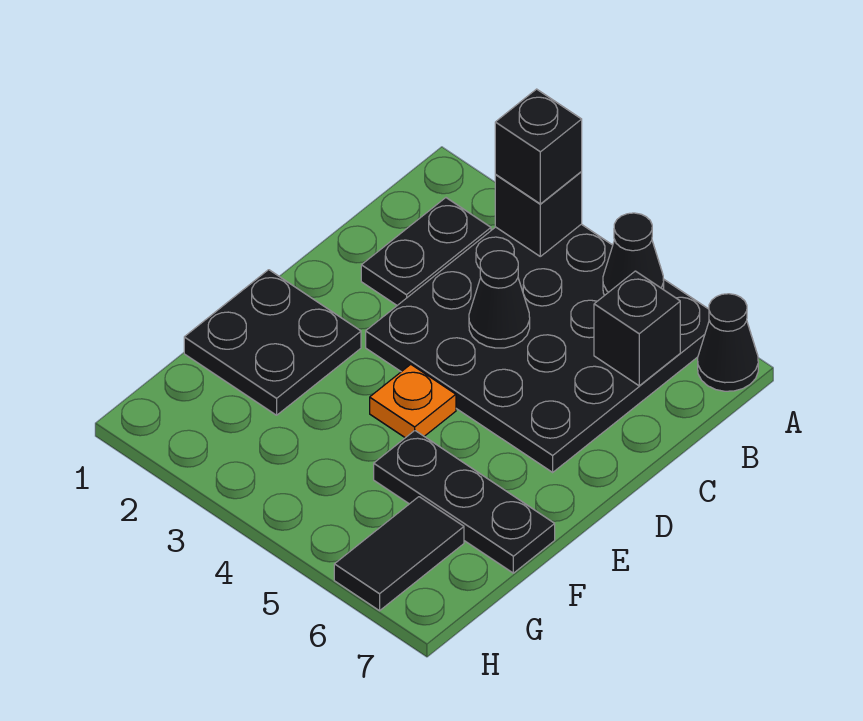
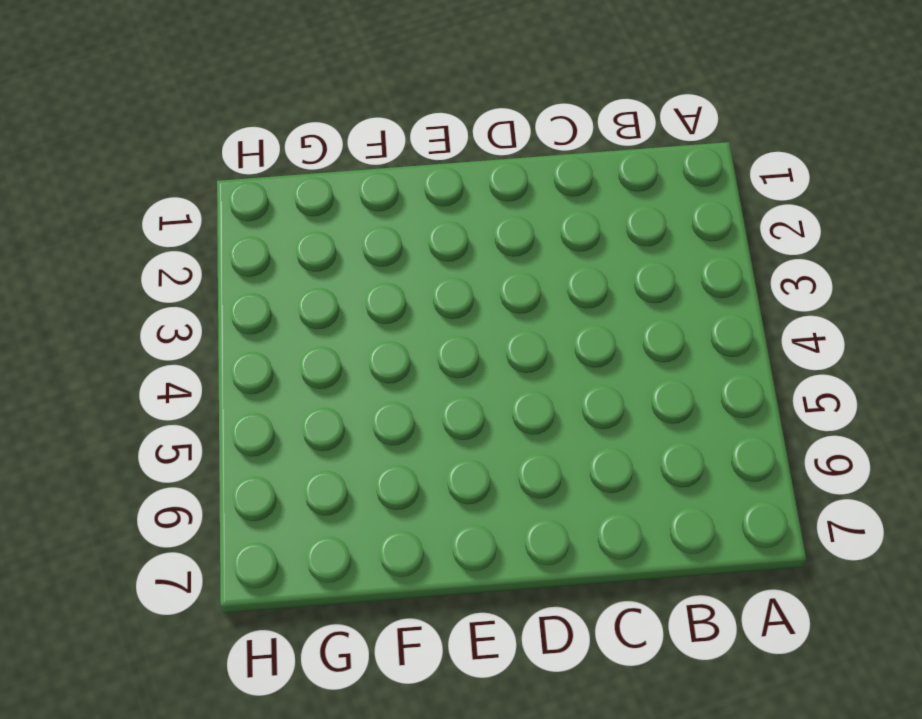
none -> black 4x4 plate [366,224,709,472]
none -> black 1x1 cone [698,294,758,391]
none -> black 1x2 plate [361,198,491,305]

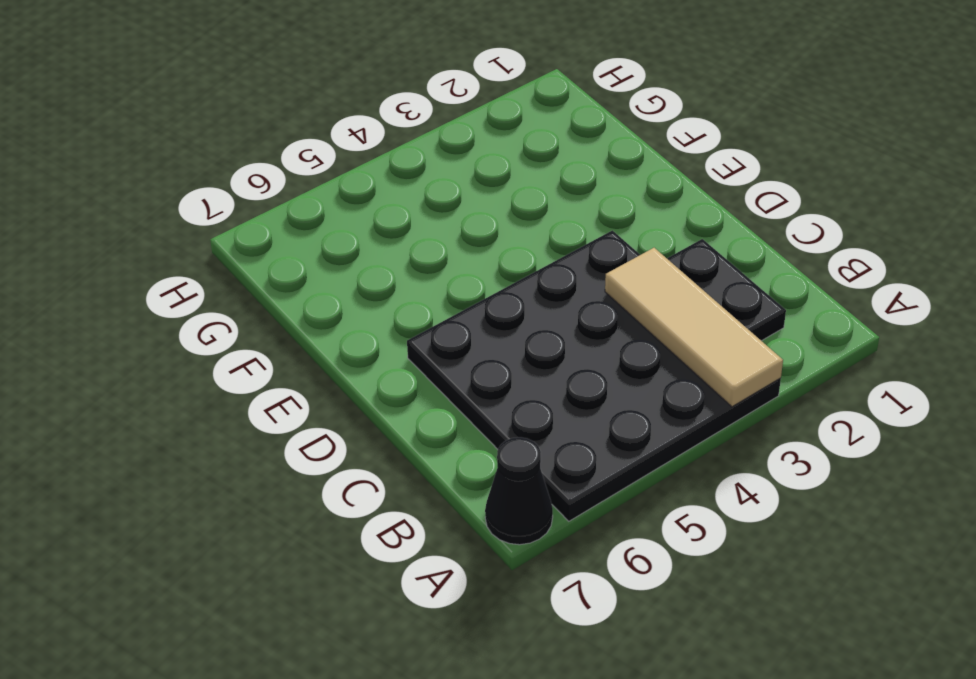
tan 1x3 tile [605,248,783,407] -> black 1x1 brick [495,172,582,256]
none -> black 2x2 plate [184,270,361,415]
none -> orange 1x1 plate [370,364,456,438]
none -> black 1x3 plate [374,431,555,573]

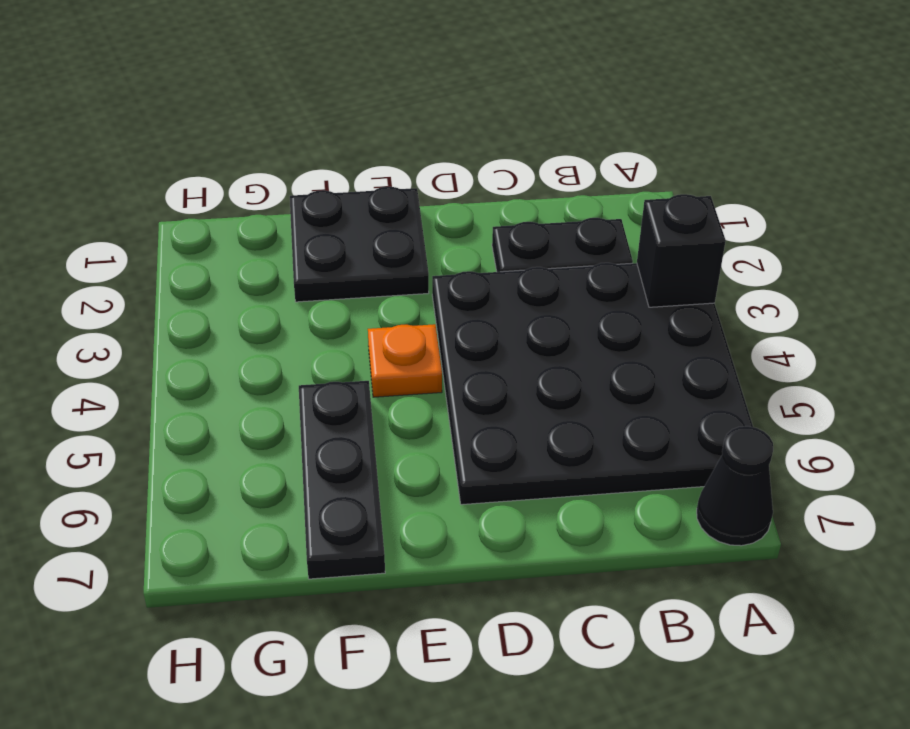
none -> black 1x2 tile [334,497,464,611]
none -> black 1x1 cone [603,213,664,295]
none -> black 1x1 brick [594,271,680,386]

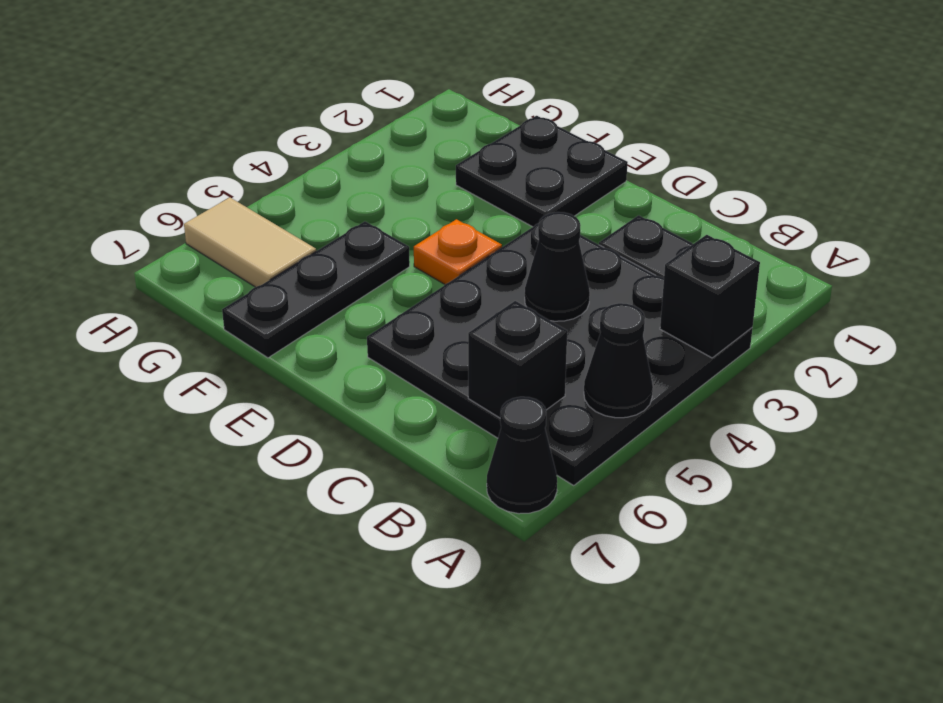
tan 1x2 tile [184,197,316,287] -> black 1x2 tile [334,497,464,611]
none -> black 1x1 brick [495,89,582,204]

